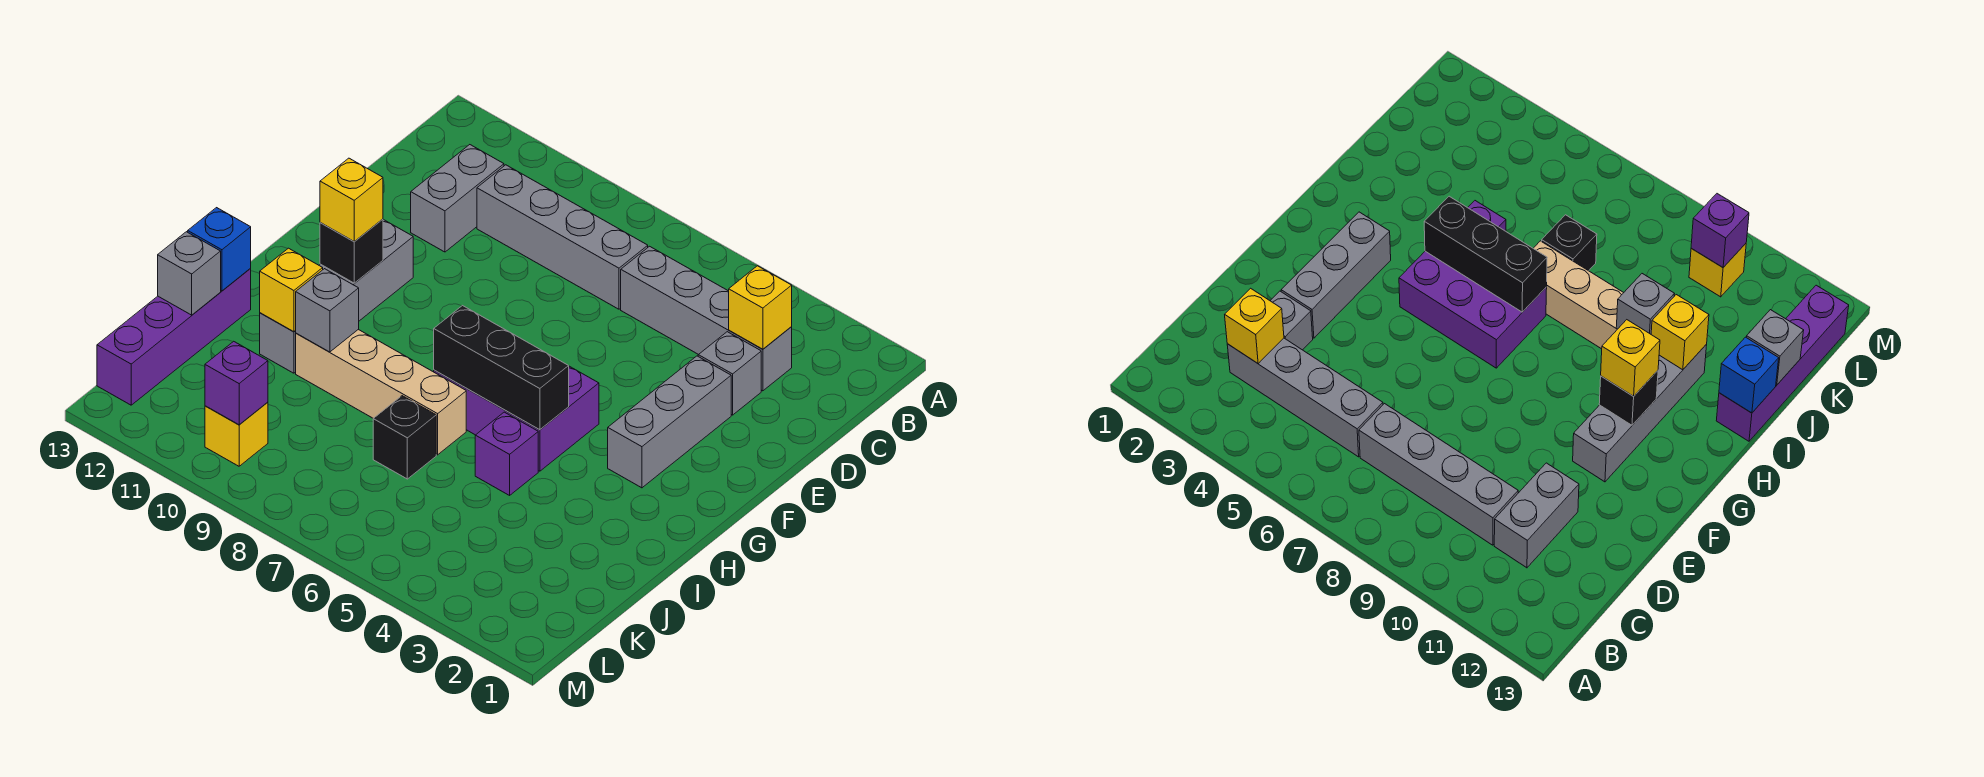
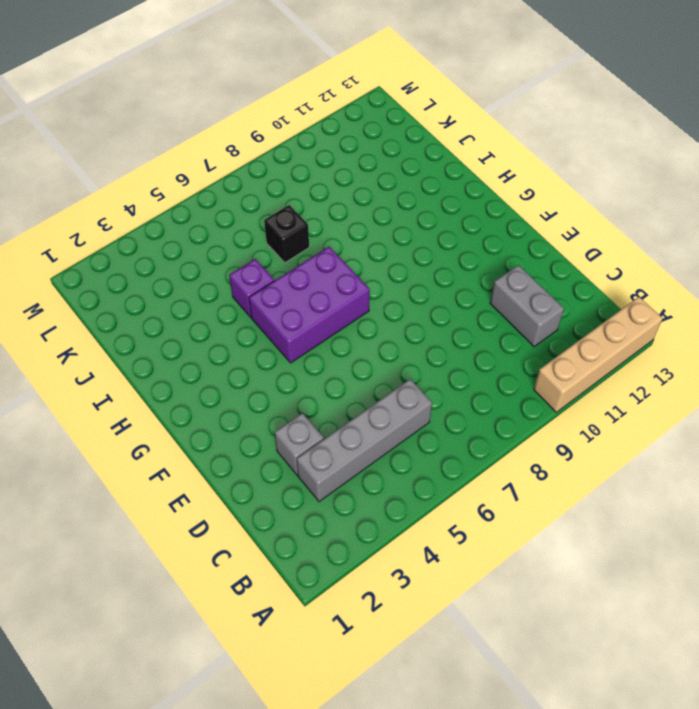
tan 1x4 brick [534,297,663,412] -> tan 1x4 brick moved to [296,329,466,455]
none -> grey 1x4 brick [477,165,648,309]
none -> grey 1x3 brick [608,356,731,488]
none -> grey 1x4 brick [260,220,413,373]

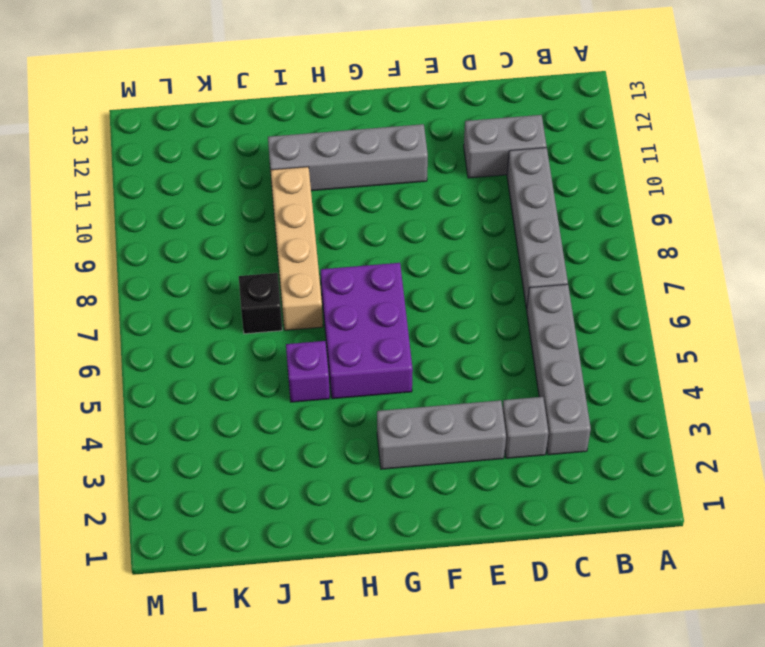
none -> purple 1x4 brick [97,268,251,405]
none -> yellow 1x1 brick [205,402,268,466]
none -> yellow 1x1 brick [729,266,792,349]

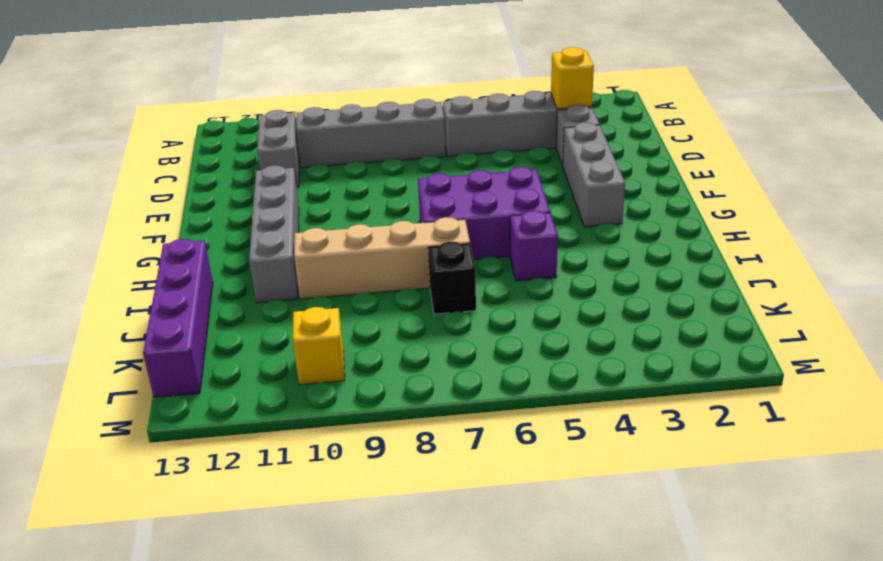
none -> black 1x1 brick [320,219,383,283]
none -> black 1x3 brick [434,306,569,430]
none -> grey 1x1 brick [296,269,359,352]

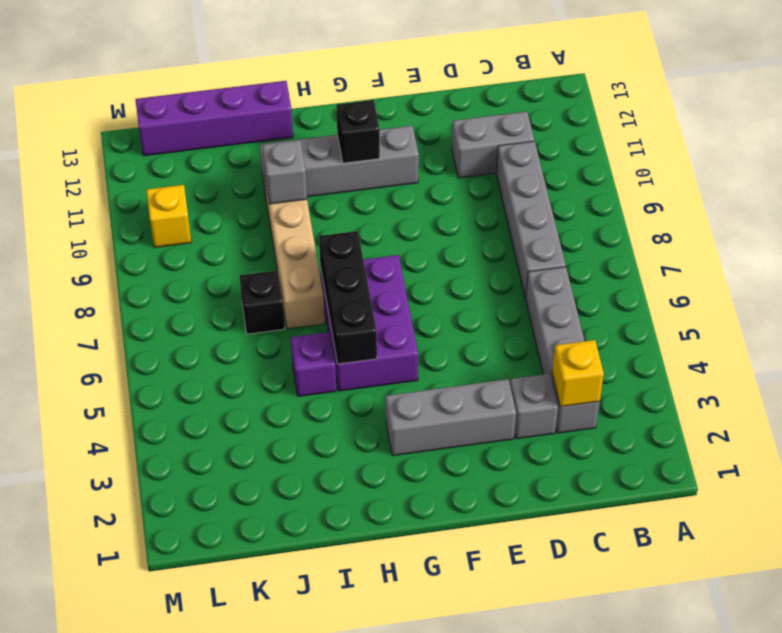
none -> yellow 1x1 brick [260,248,323,332]
none -> blue 1x1 brick [188,208,251,291]
none -> grey 1x1 brick [158,232,221,315]

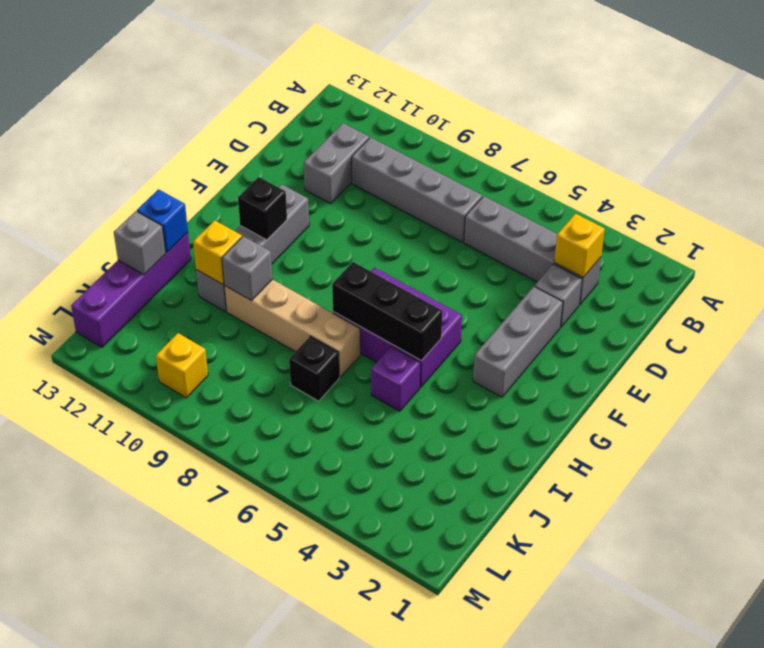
none -> purple 1x1 brick [205,341,268,425]
none -> yellow 1x1 brick [320,158,383,242]

